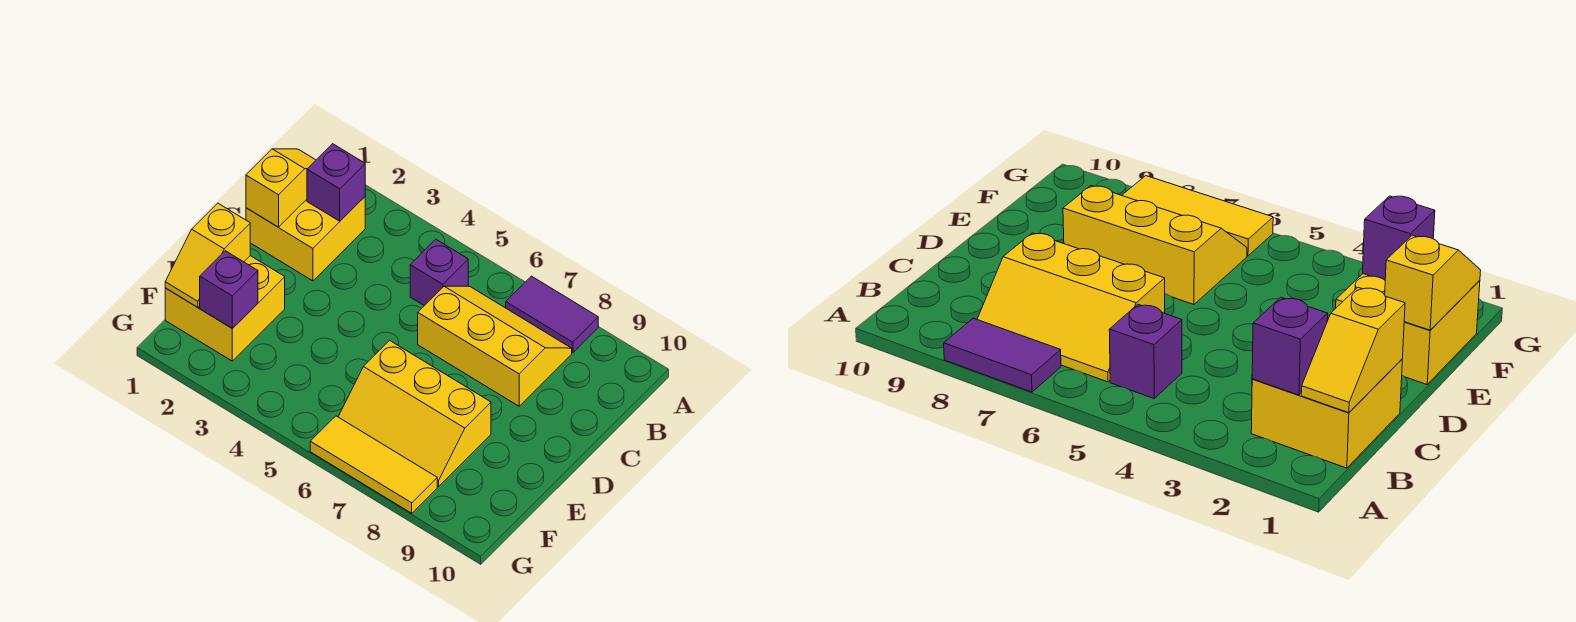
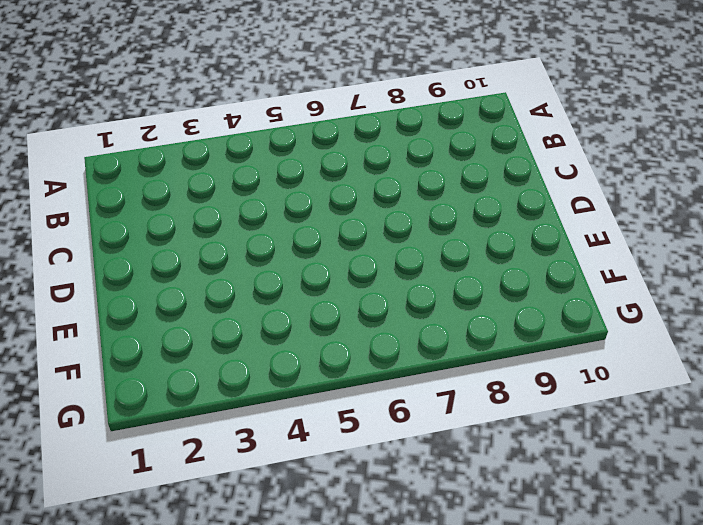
none -> purple 1x2 tile [506,276,598,353]
none -> yellow 2x2 brick [246,197,365,281]

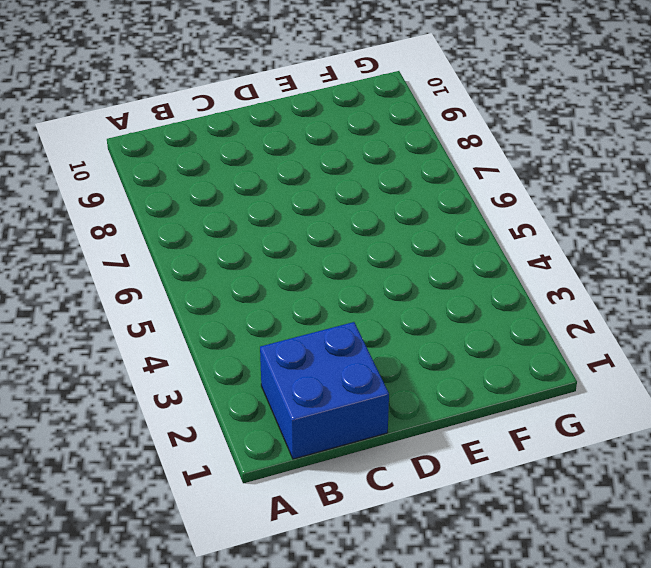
blue 2x2 brick [260,322,389,459] -> yellow 2x2 brick [246,197,365,281]
none -> purple 1x2 tile [506,276,598,353]
none -> purple 1x1 brick [410,239,468,306]

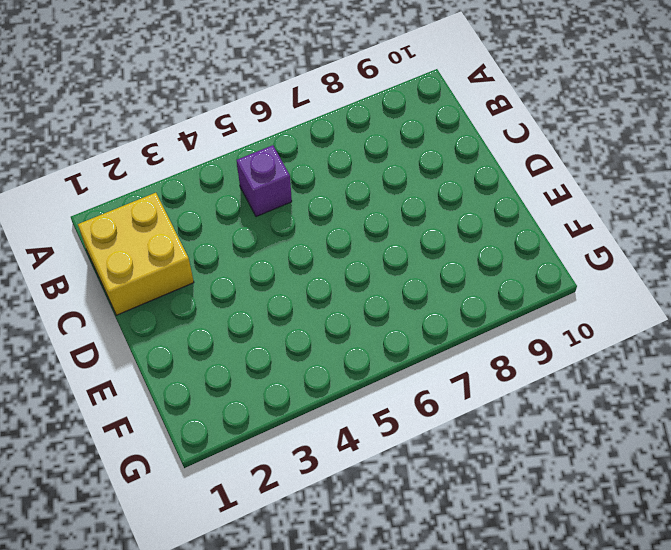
none -> purple 1x2 tile [506,276,598,353]
none -> yellow 2x3 slope [418,286,572,406]

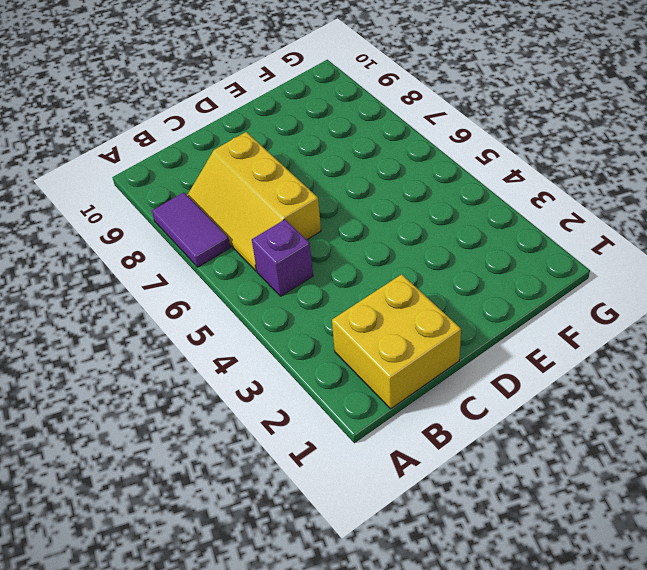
none -> yellow 2x2 brick [165,256,285,361]
none -> yellow 2x3 slope [338,340,491,486]

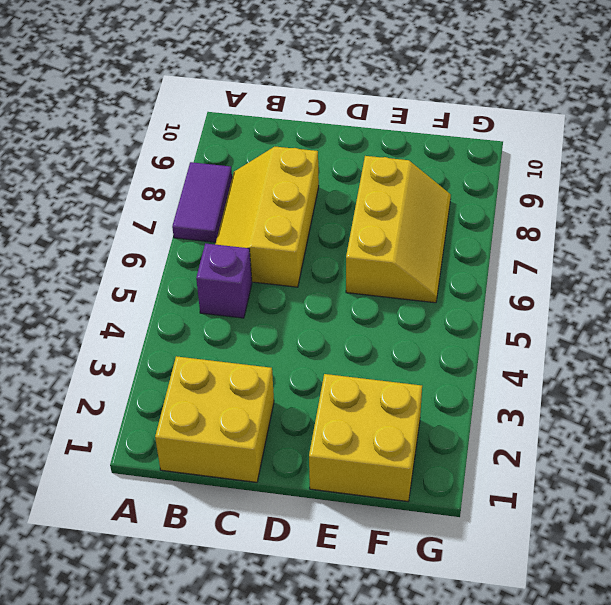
none -> yellow 1x3 tile [310,416,437,513]
none -> yellow 1x2 slope [246,149,316,227]

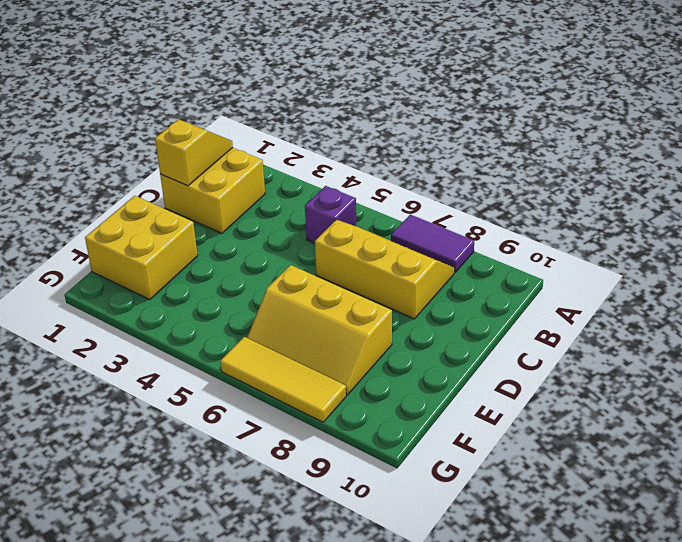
none -> purple 1x1 brick [307,144,365,221]
none -> yellow 1x2 slope [165,203,250,307]

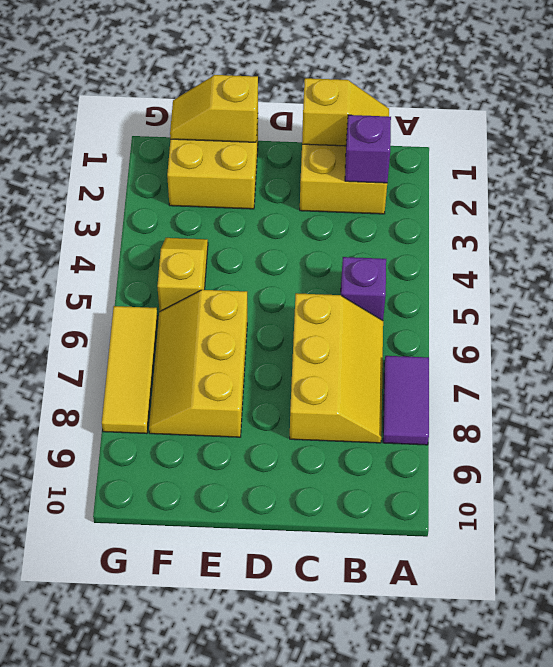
yellow 1x2 slope [157,238,208,312] -> none
none -> purple 1x1 brick [200,251,258,328]

